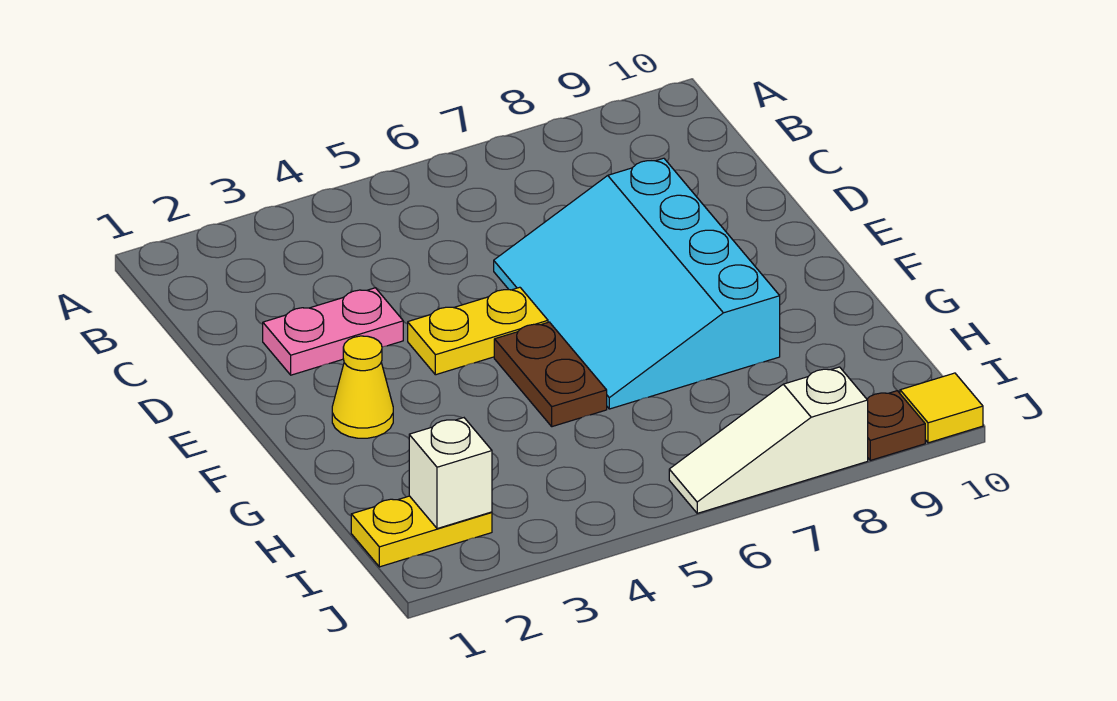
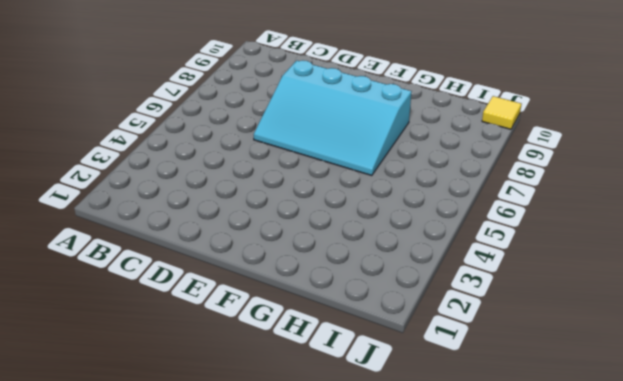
none -> pink 1x2 plate [263,288,403,375]
none -> yellow 1x2 plate [408,287,548,375]

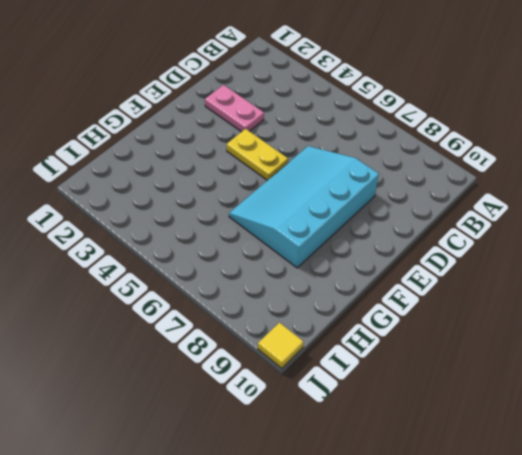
none -> yellow 1x1 cone [332,336,393,438]
none -> brown 1x2 plate [494,322,607,427]

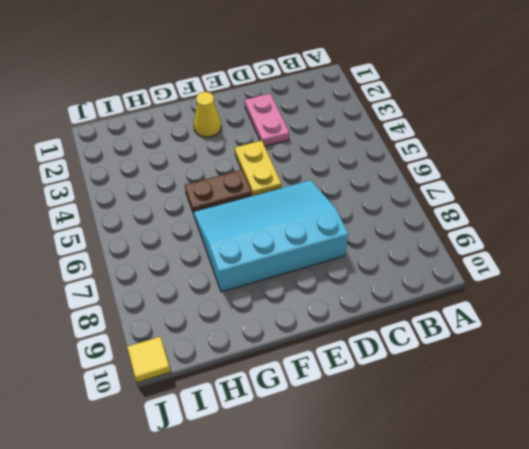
none -> yellow 1x2 plate [351,496,492,567]
none -> white 1x3 slope [669,367,868,513]

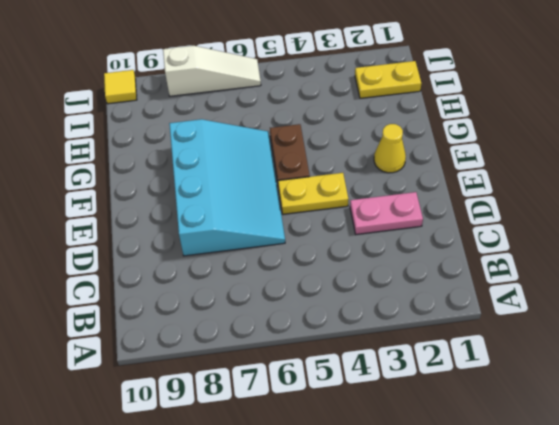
none -> brown 1x1 plate [867,391,925,460]
none -> white 1x1 brick [409,418,492,529]

